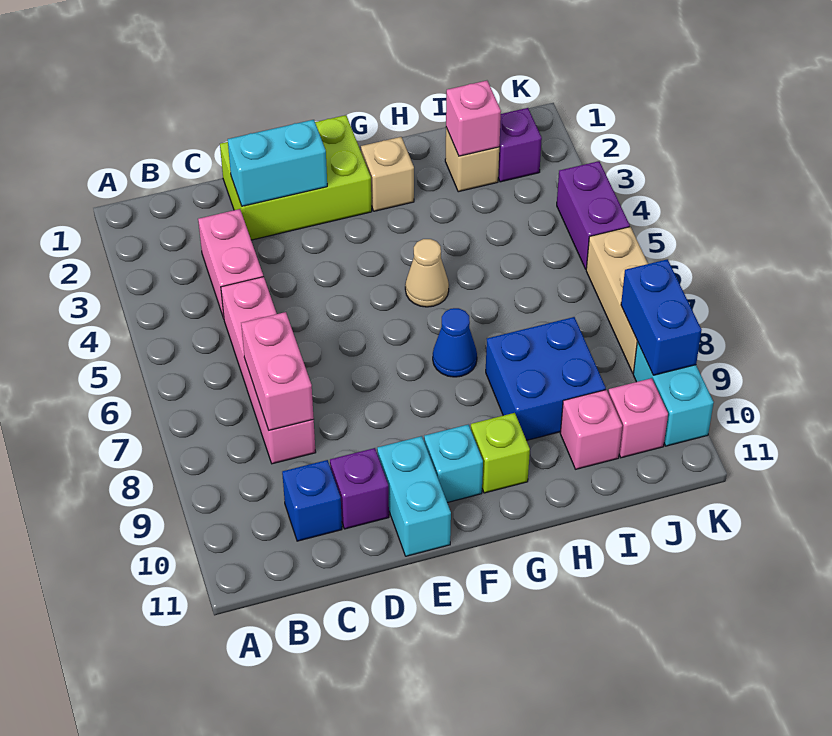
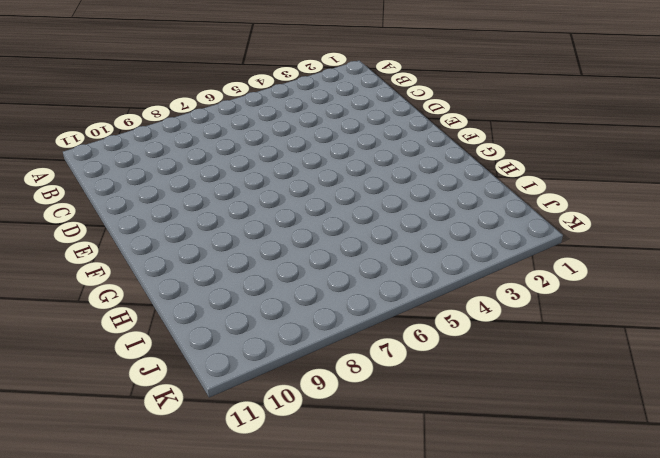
none -> pink 1x2 brick [198,209,263,318]
none -> pink 1x4 brick [221,277,316,464]
none -> blue 1x1 brick [282,460,342,541]

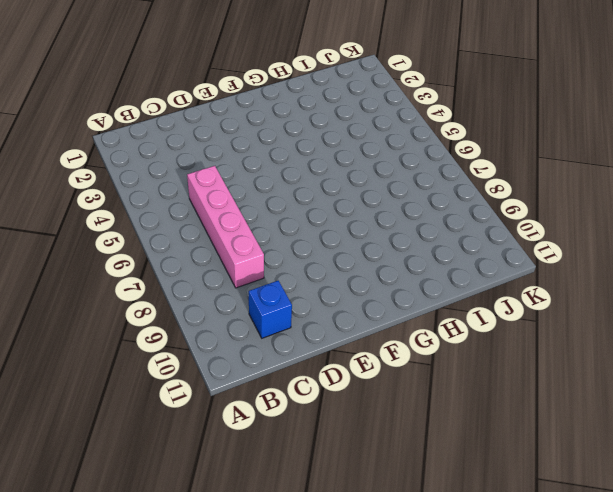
none -> pink 1x2 brick [198,209,263,318]
none -> lime 2x3 brick [220,115,372,240]
none -> purple 1x1 brick [330,448,389,529]

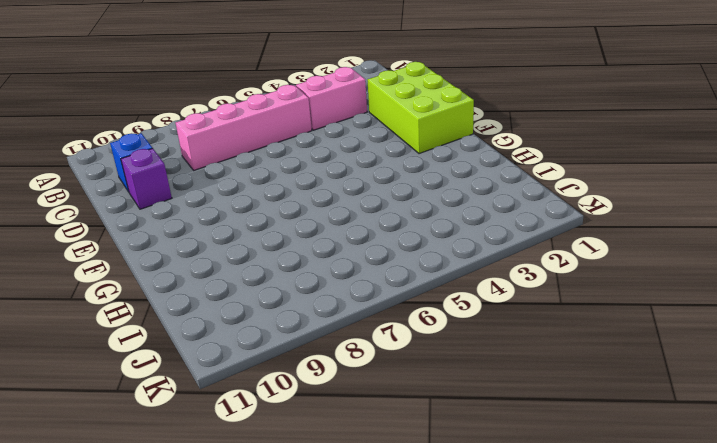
none -> cyan 1x2 brick [377,436,451,556]
none -> cyan 1x1 brick [424,425,483,503]
none -> tan 1x1 brick [361,137,414,211]

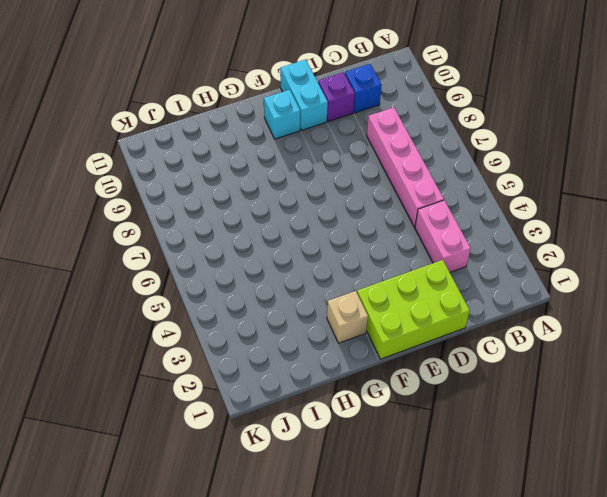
none -> tan 1x1 cone [405,239,449,307]
none -> blue 1x1 cone [433,308,477,377]
none -> lime 1x1 brick [471,413,530,493]

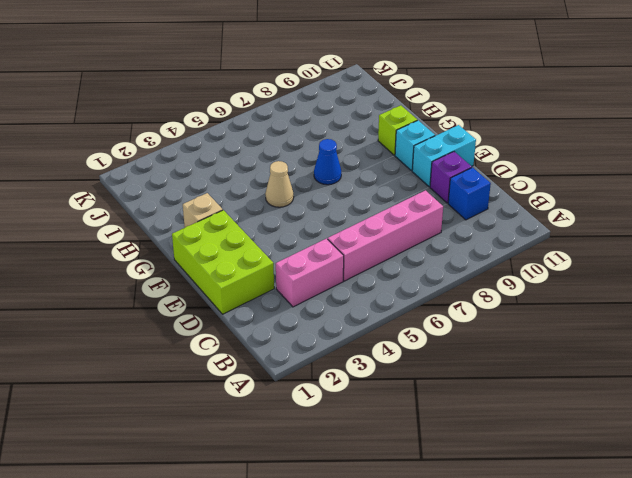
none -> blue 2x2 brick [486,317,606,440]
none -> tan 1x1 brick [445,128,499,192]
none -> pink 1x1 brick [560,390,622,469]

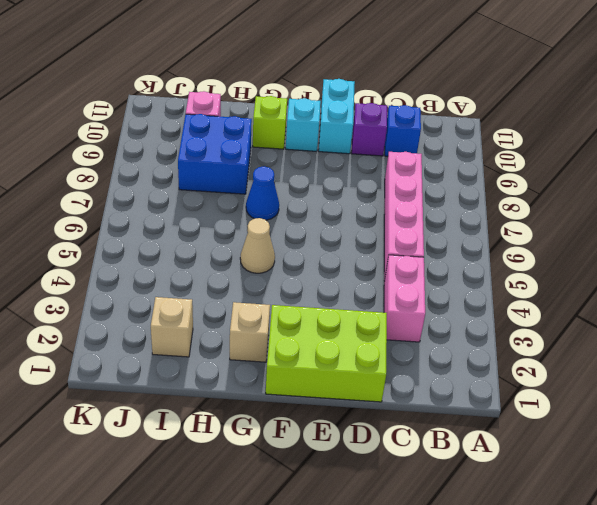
none -> purple 1x1 brick [498,108,542,182]
none -> pink 1x1 brick [608,378,668,458]
none -> purple 1x2 brick [557,161,630,269]

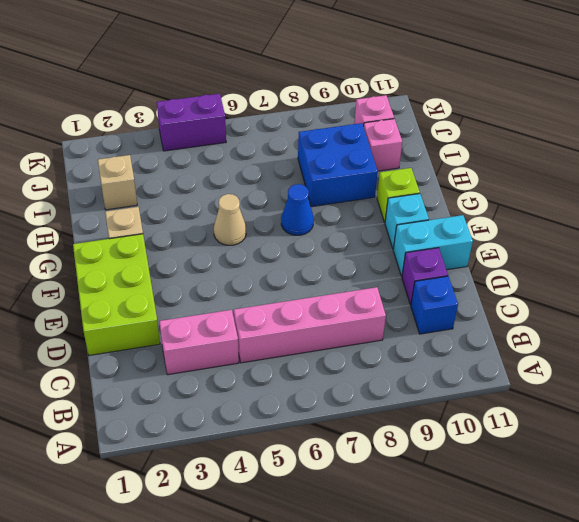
none -> purple 1x1 brick [498,108,542,182]
none -> tan 1x3 brick [586,227,648,373]
none -> cyan 1x2 brick [633,342,714,446]

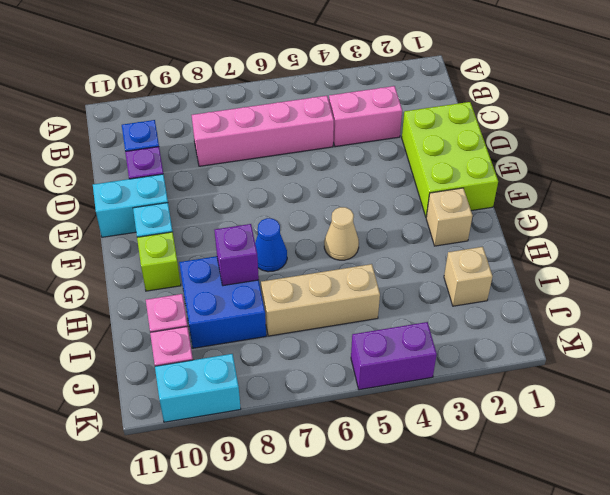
purple 1x1 brick [214,224,259,286] -> purple 1x1 brick moved to [498,108,542,182]
tan 1x3 brick [261,264,380,336] -> tan 1x3 brick moved to [586,227,648,373]
none -> pink 1x2 brick [241,312,314,430]
none -> cyan 1x2 brick [228,120,327,206]
none -> pink 1x1 brick [446,81,501,156]

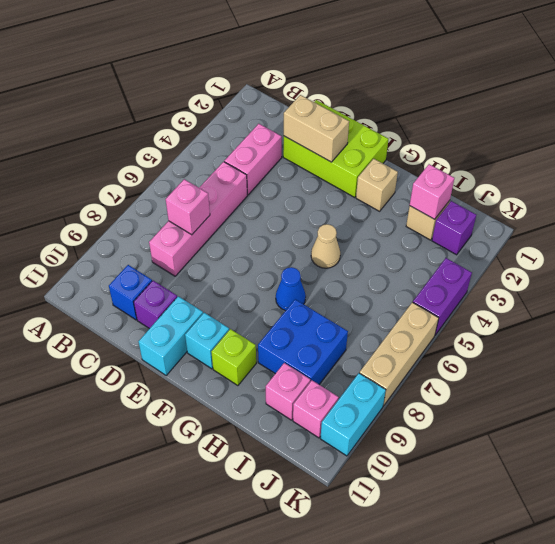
pink 1x1 brick [166,179,210,235] -> pink 1x2 brick [241,312,314,430]
tan 1x2 brick [284,95,349,162] -> cyan 1x2 brick [228,120,327,206]
none -> blue 1x2 brick [621,259,702,375]

